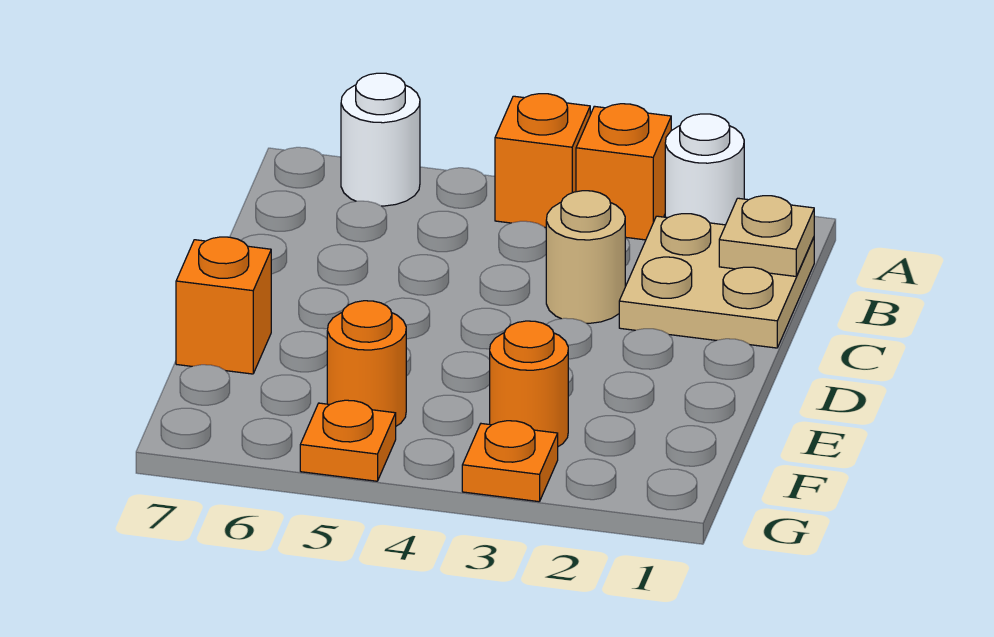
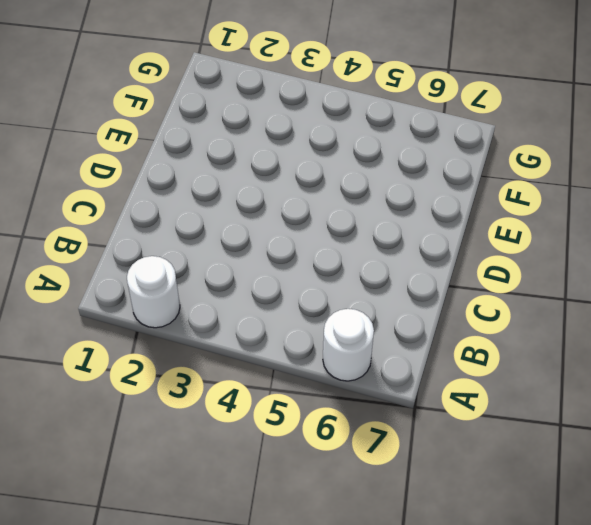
none -> orange 1x1 brick [576,104,671,240]
none -> orange 1x1 brick [495,94,590,227]
none -> tan 2x2 plate [619,214,814,348]

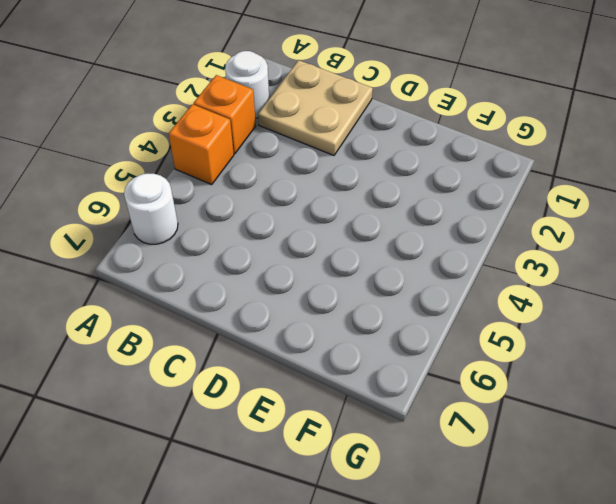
none -> tan 1x1 round brick [546,191,625,323]
none -> orange 1x1 brick [176,237,271,374]
none -> orange 1x1 round brick [490,321,568,446]

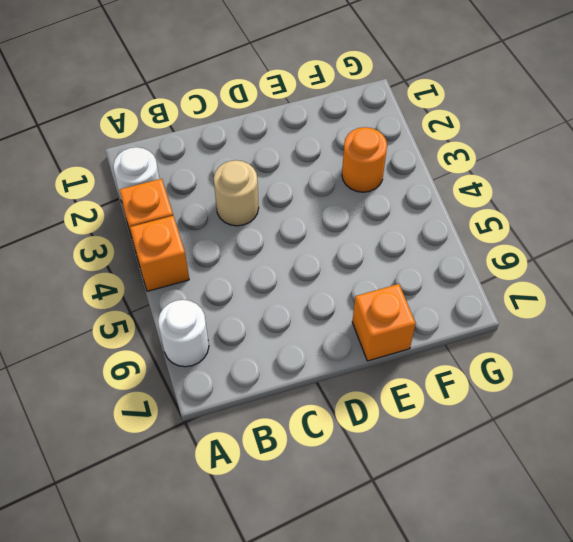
none -> tan 2x2 plate [619,214,814,348]
none -> orange 1x1 round brick [327,301,406,426]
none -> orange 1x1 plate [462,421,558,502]

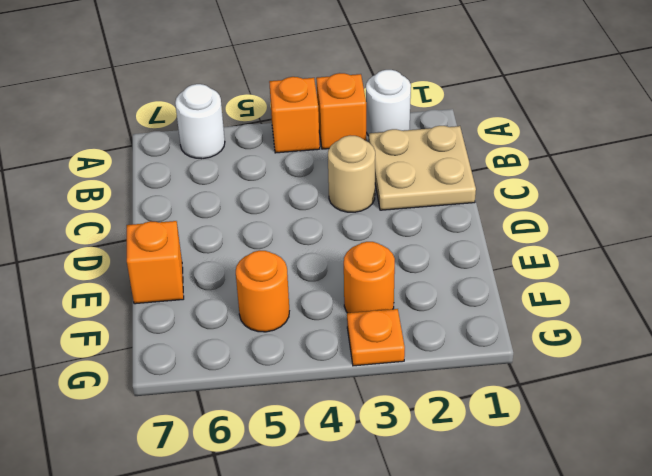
none -> orange 1x1 plate [300,400,396,481]
none -> tan 1x1 plate [719,196,814,276]

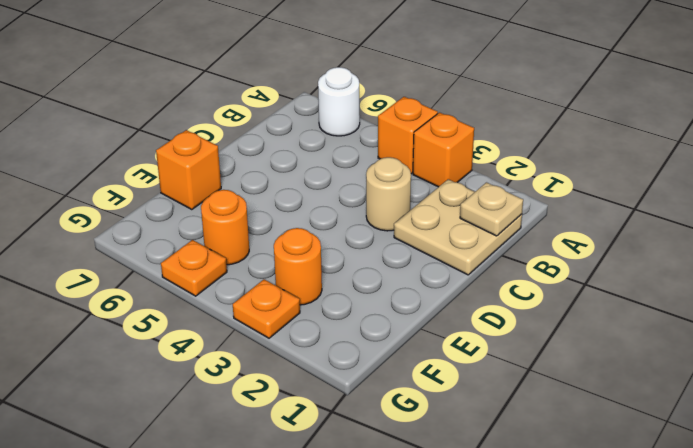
none -> white 1x1 round brick [665,114,744,225]

